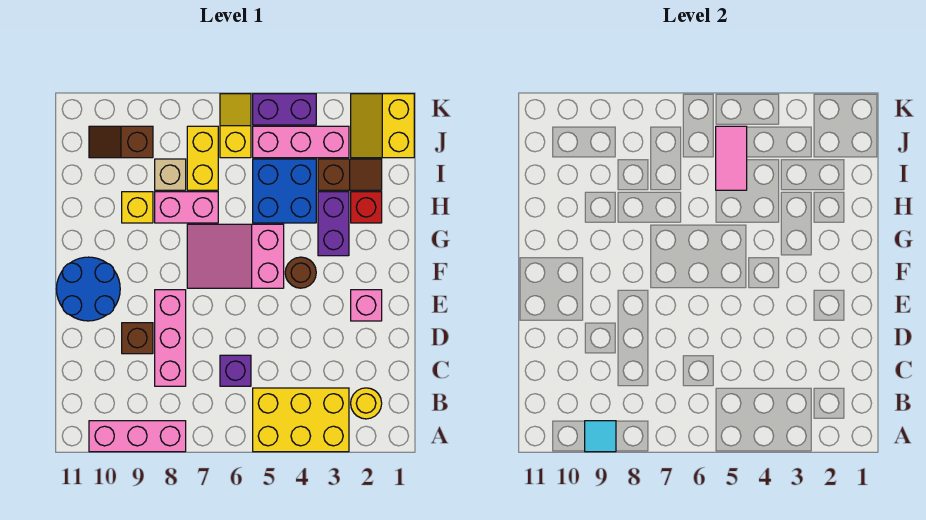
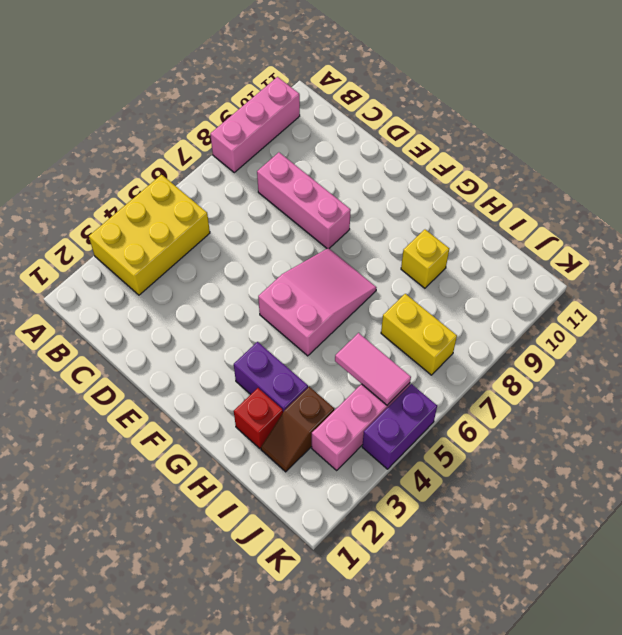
none -> yellow 1x1 round brick [351,388,382,419]
none -> purple 1x1 brick [220,355,251,386]
none -> brown 1x1 brick [122,323,153,354]

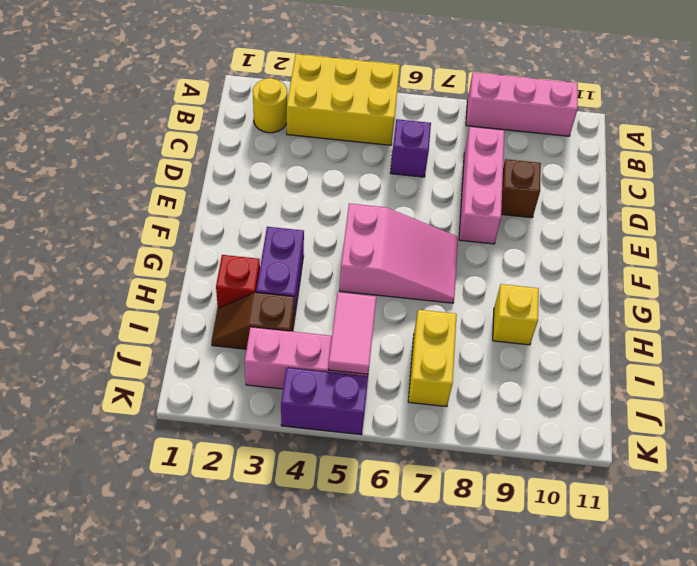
none -> pink 1x1 brick [351,290,382,321]
none -> blue 2x2 round brick [57,257,120,321]
none -> brown 1x1 round brick [285,257,316,288]

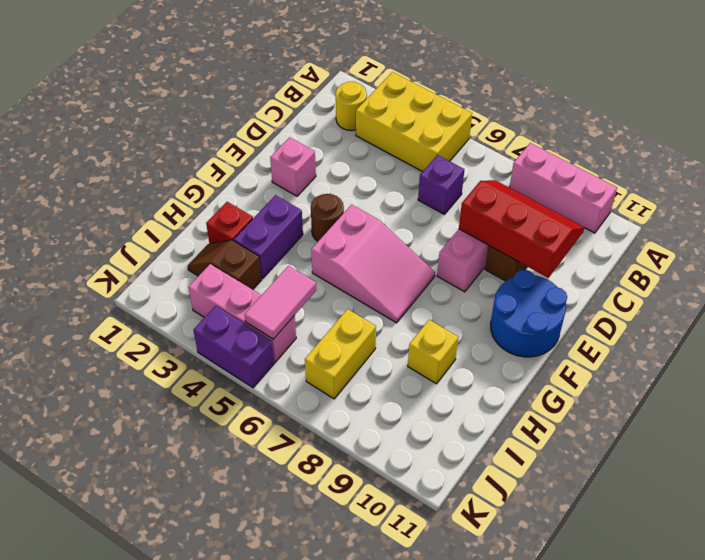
red 2x3 slope [459,180,584,278] -> none
none -> blue 2x2 brick [253,159,316,223]
none -> pink 1x2 brick [155,192,218,223]
none -> tan 1x1 brick [155,159,186,190]

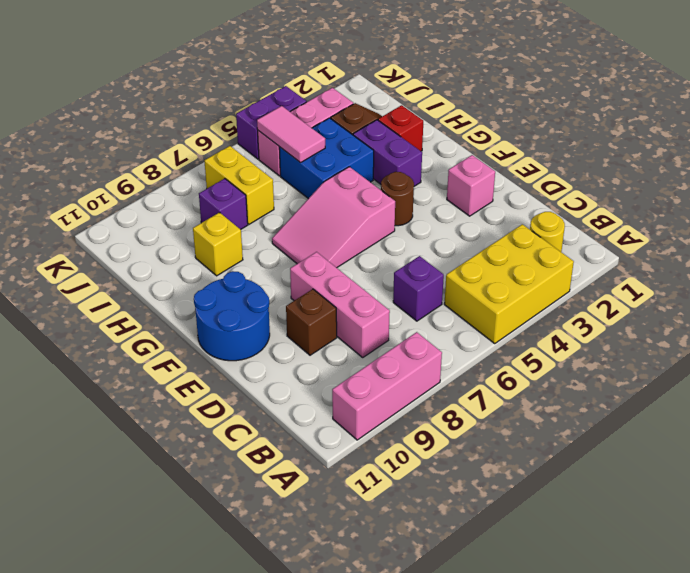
purple 1x1 brick [199,179,248,230] -> tan 1x1 brick [155,159,186,190]
none -> pink 1x2 brick [155,192,218,223]
none -> yellow 2x2 slope [351,94,414,158]
none -> yellow 1x2 slope [220,94,251,158]

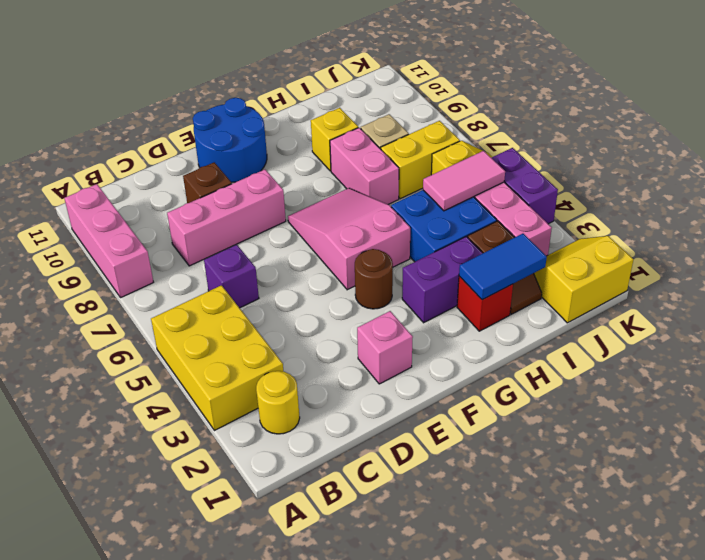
blue 1x2 tile [459,234,547,300] -> none
none -> brown 1x2 slope [89,126,153,158]
none -> cyan 1x1 tile [585,421,616,452]

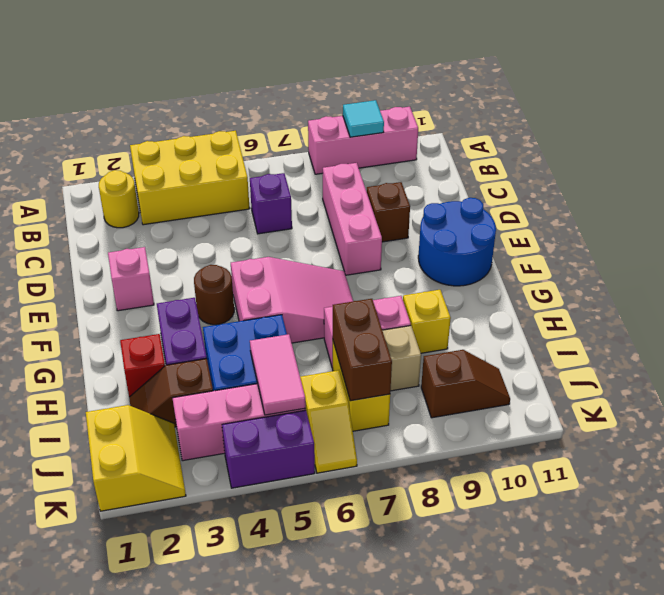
brown 1x2 brick [333,299,392,401] -> none

